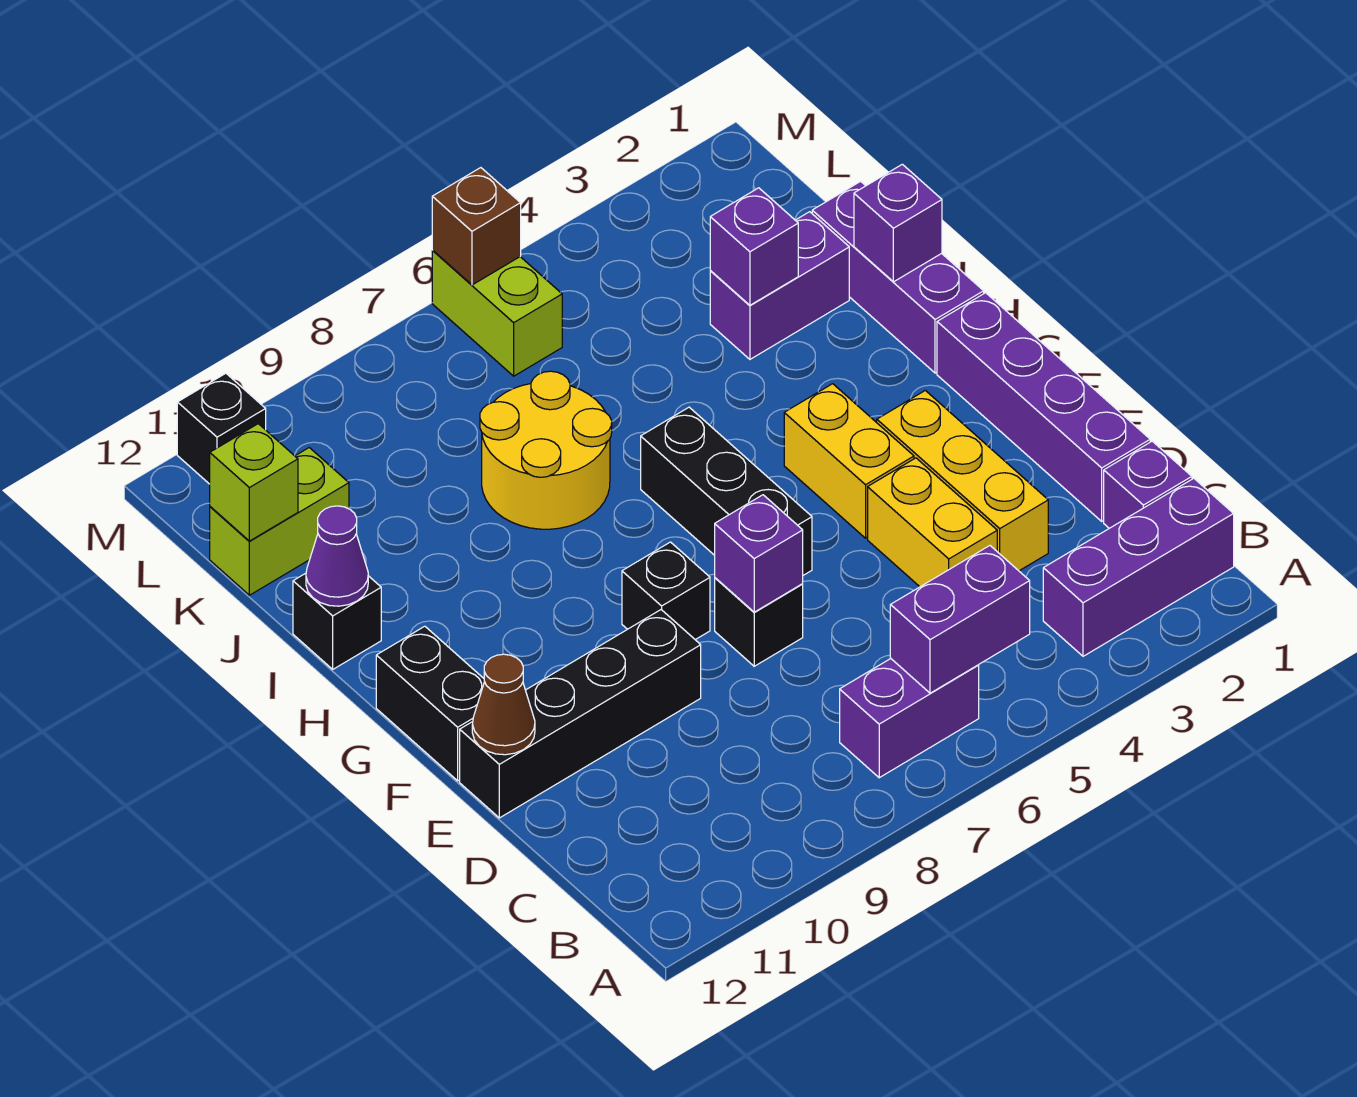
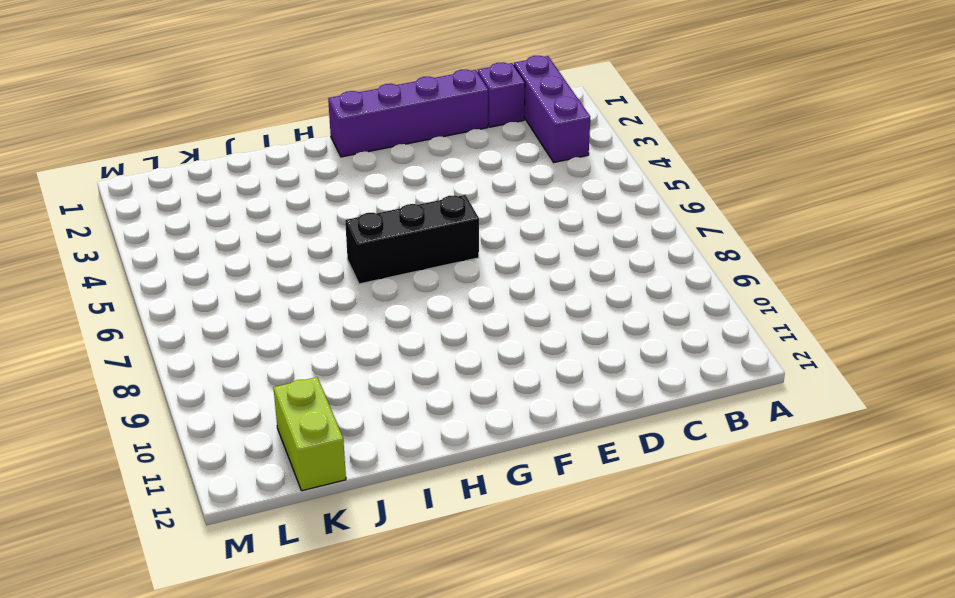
none -> purple 1x2 brick [840,659,979,778]
none -> yellow 1x3 brick [877,390,1048,571]
none -> yellow 1x2 brick [868,458,997,587]

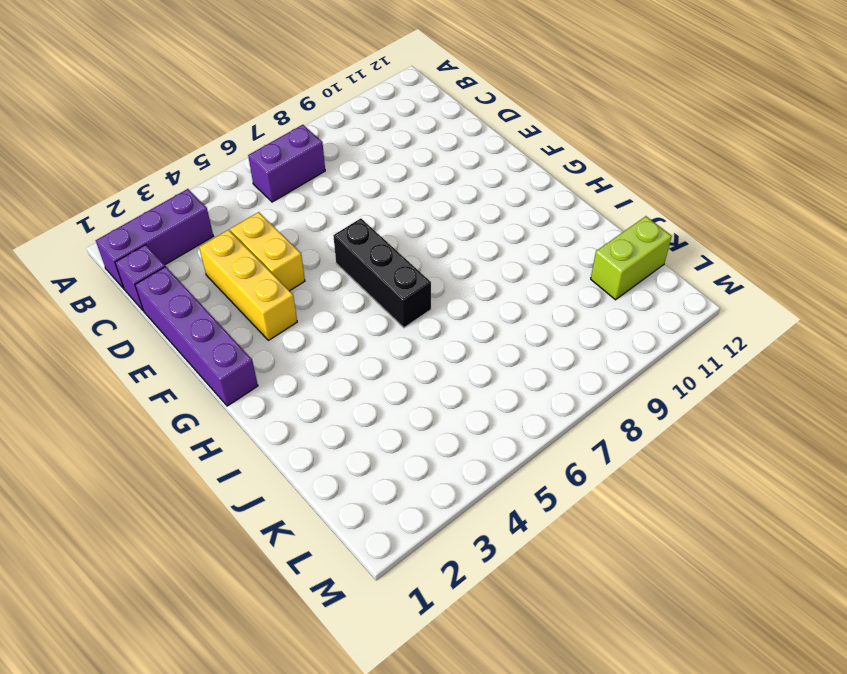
none -> black 1x1 brick [715,578,803,666]
none -> black 1x4 brick [460,610,701,818]
none -> yellow 1x2 brick [784,384,914,538]

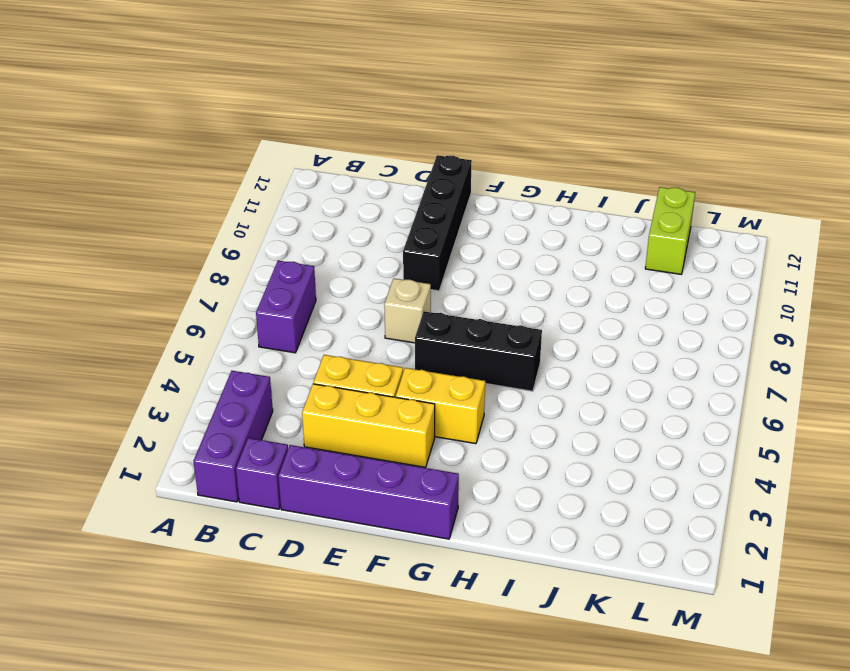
tan 1x1 brick [384,278,431,343] -> black 1x1 brick [715,578,803,666]
none -> black 1x1 brick [622,542,710,640]
none -> black 1x2 brick [376,626,485,781]
none -> purple 1x3 brick [812,181,984,373]

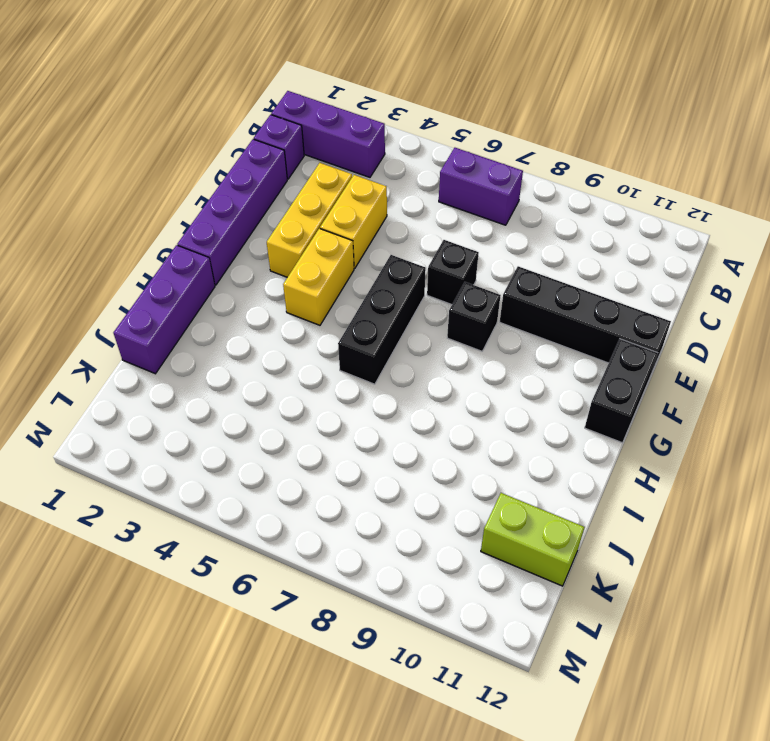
none -> yellow 2x2 round brick [480,371,612,529]
none -> black 1x1 brick [293,573,381,669]
none -> purple 1x2 brick [710,212,849,359]

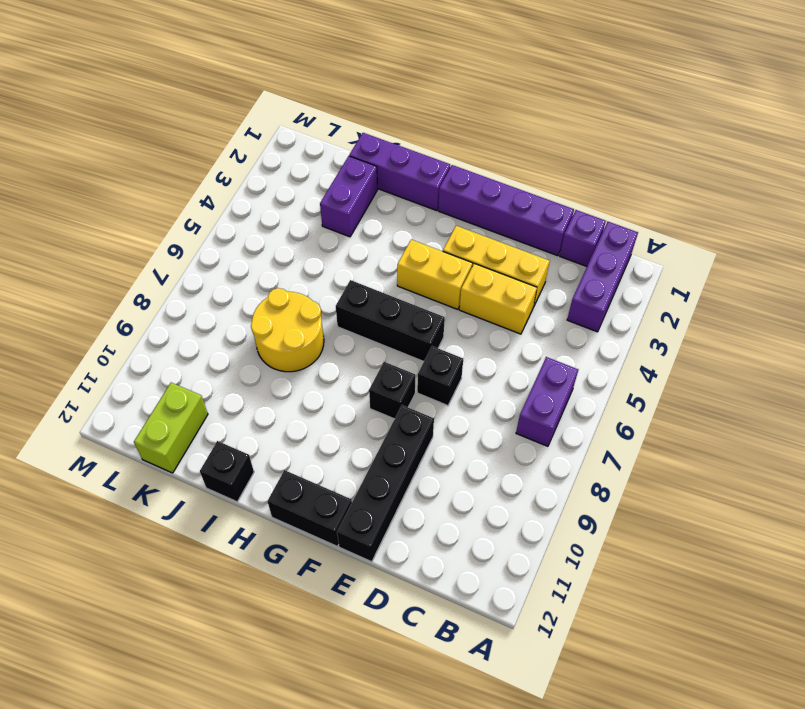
none -> lime 1x2 brick [432,251,562,376]
none -> black 1x1 brick [177,373,266,484]
none -> purple 1x2 brick [890,546,1030,693]

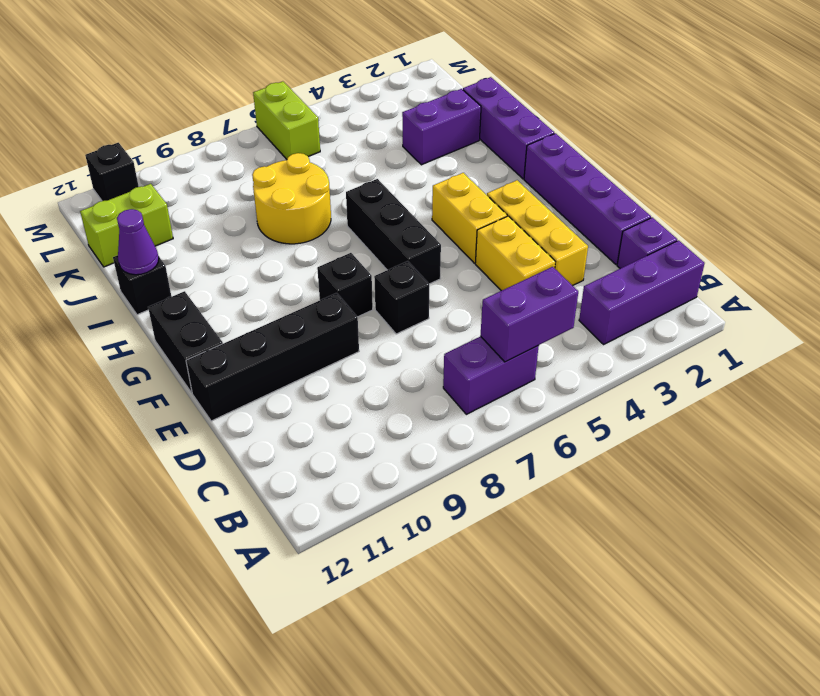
none -> purple 1x1 brick [715,495,803,612]
none -> brown 1x1 cone [472,654,535,755]
none -> purple 1x1 brick [854,164,942,282]

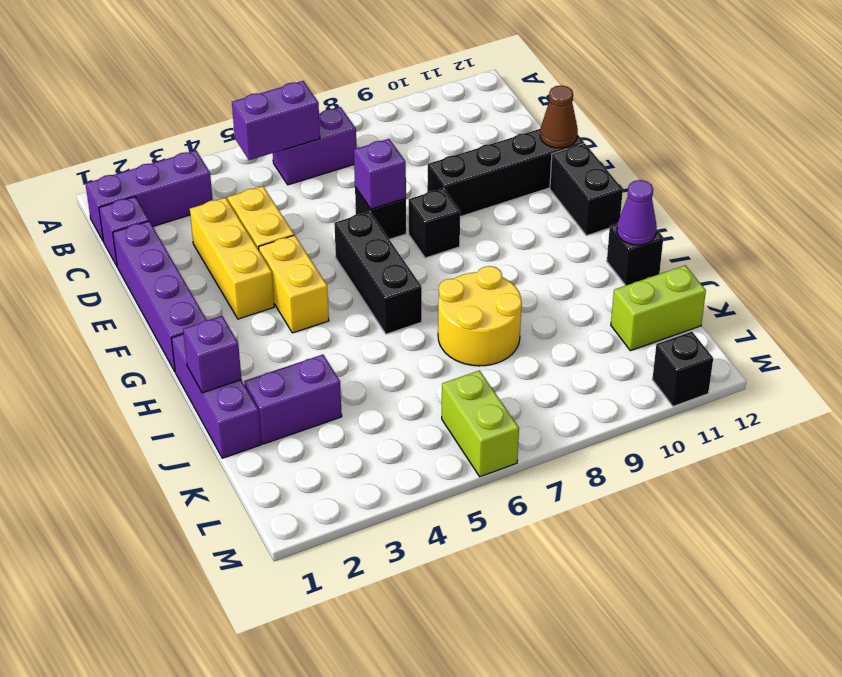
none -> purple 1x1 brick [710,188,798,305]
none -> lime 1x1 brick [210,424,298,541]
none -> brown 1x1 brick [432,168,521,285]

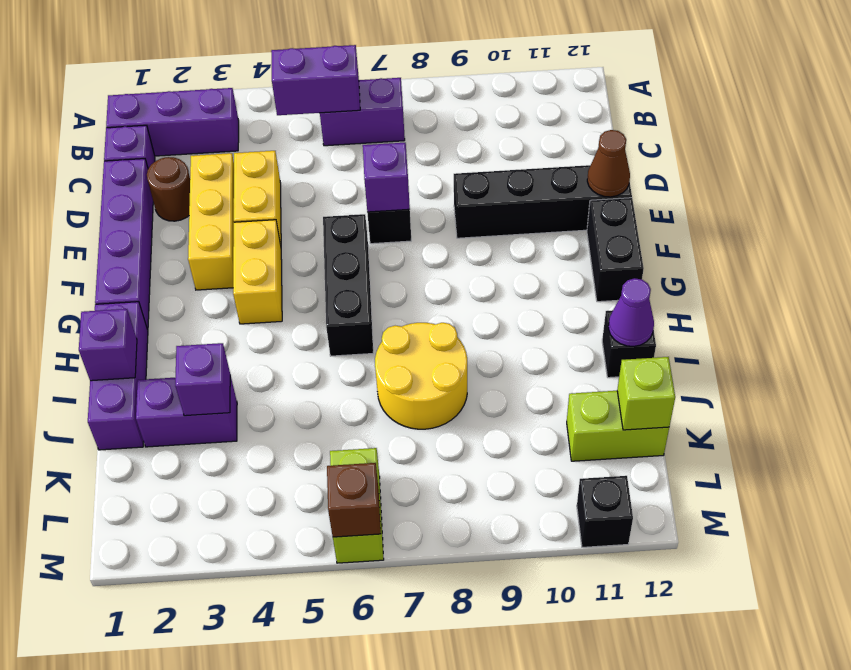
brown 1x1 round brick [147,157,190,221] -> none
none -> black 1x1 brick [622,542,710,640]

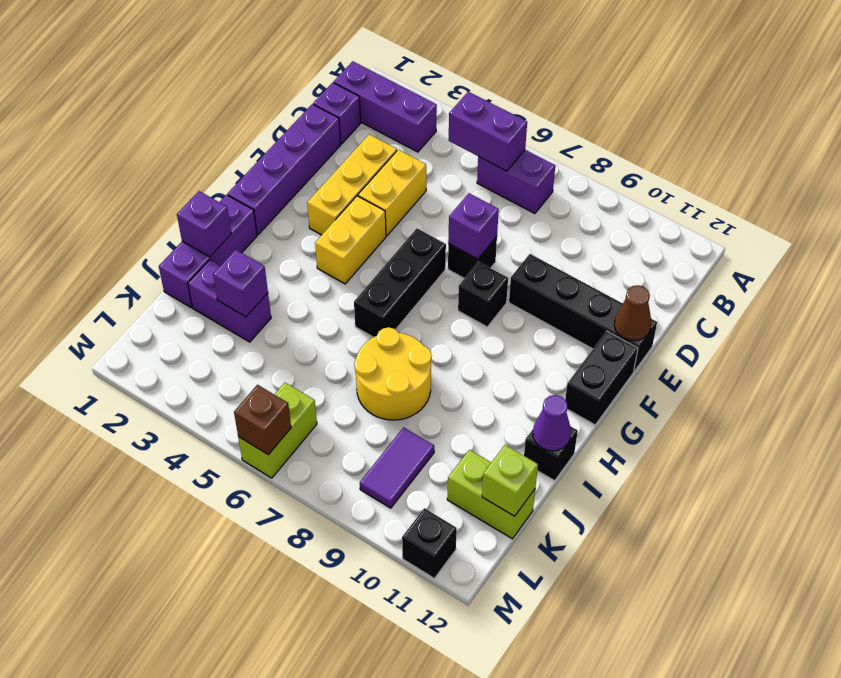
purple 1x2 tile [360,427,434,508] -> none

